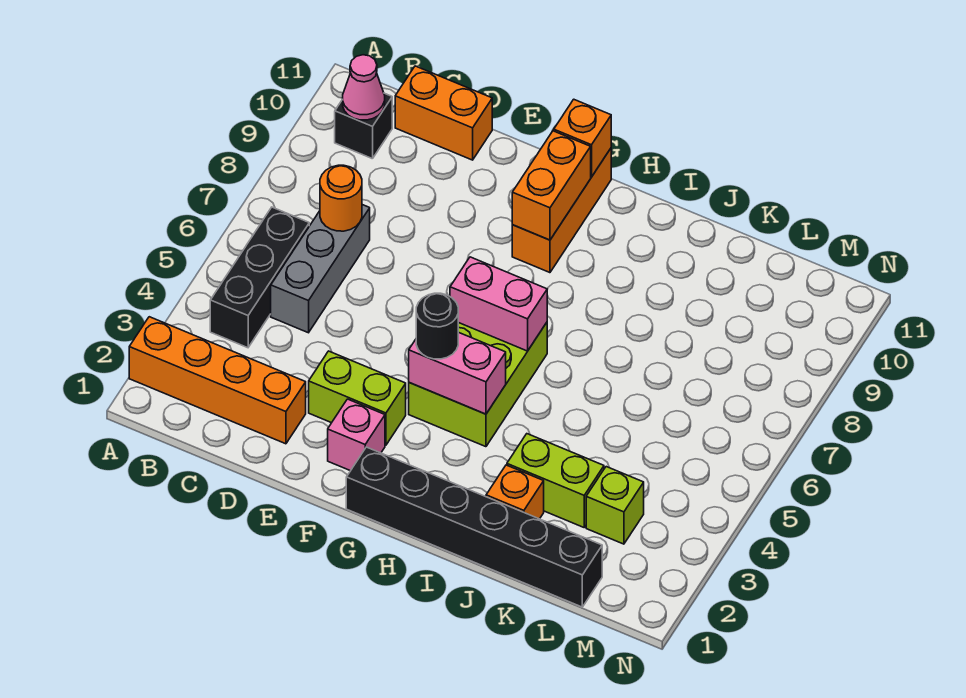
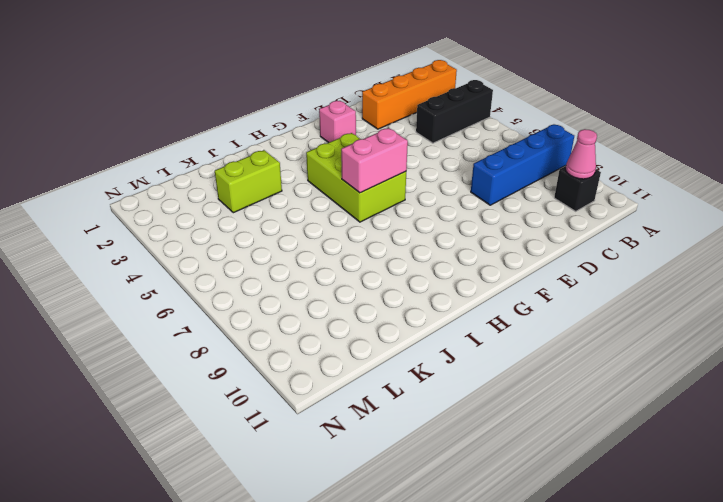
black 1x3 brick [416,80,493,143] -> black 1x3 brick turned to [210,207,309,348]
blue 1x4 brick [471,125,574,205] -> none
none -> grey 1x3 brick [271,205,370,333]
none -> orange 1x2 brick [395,66,492,160]
none -> lime 1x2 brick [309,351,406,445]

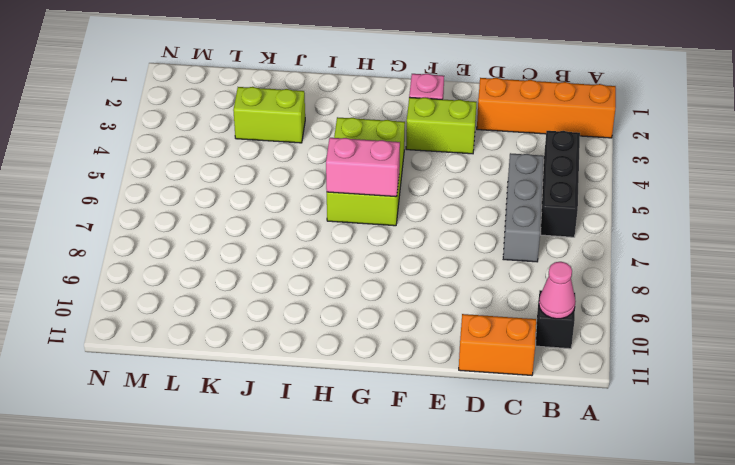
none -> black 1x6 brick [346,447,602,607]
none -> orange 1x3 brick [512,149,611,273]
none -> orange 1x1 brick [486,465,544,519]

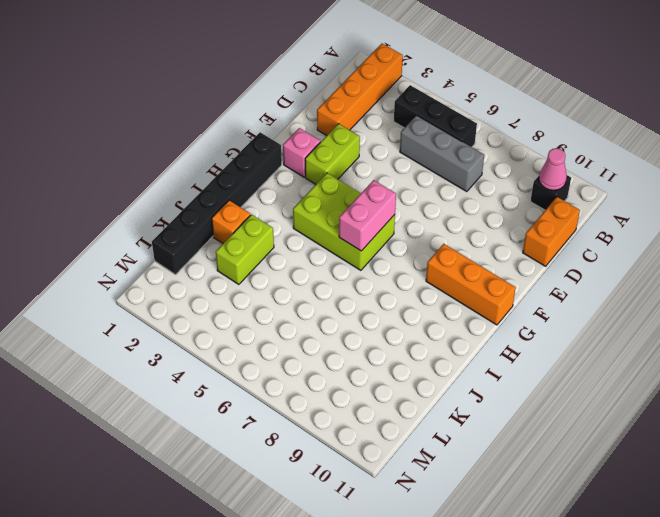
none -> lime 1x1 brick [586,467,644,544]
none -> orange 1x1 round brick [320,165,362,231]
none -> pink 1x2 brick [409,332,506,414]

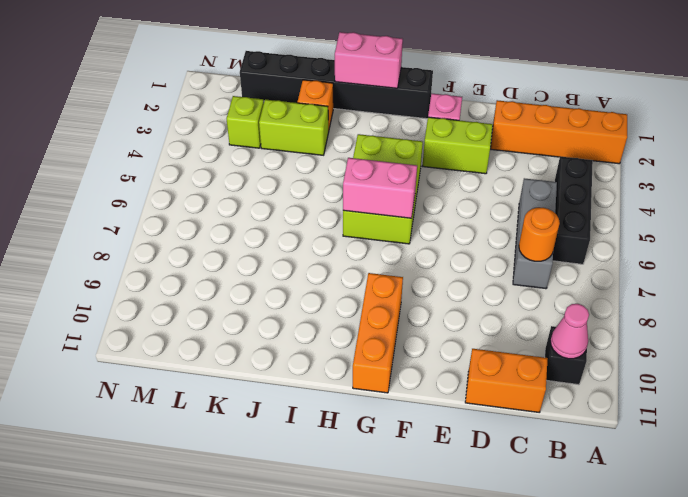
pink 1x2 brick [335,32,403,88] -> pink 1x2 brick moved to [409,332,506,414]
none -> orange 1x2 brick [512,131,591,240]
none -> orange 1x1 brick [554,99,611,177]
none -> black 1x1 round brick [416,293,458,359]

